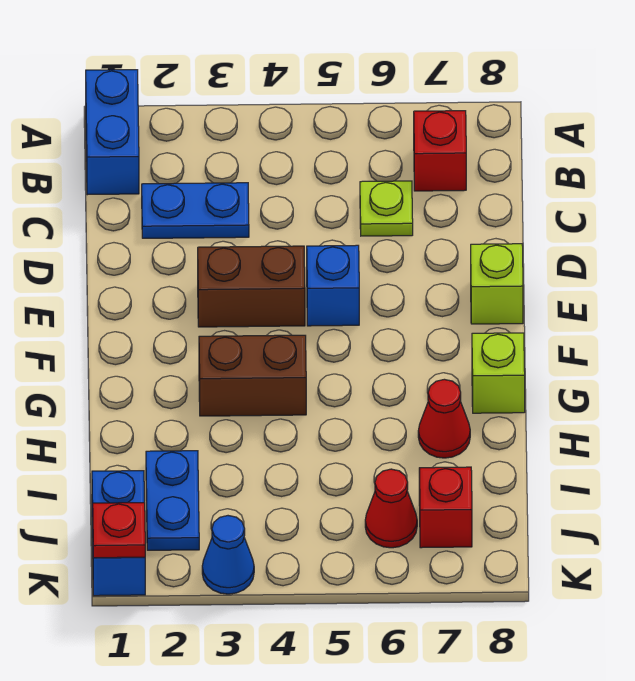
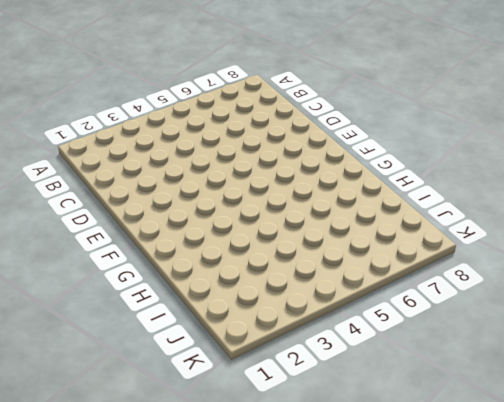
none -> blue 1x2 brick [86,70,139,195]
none -> red 1x1 brick [414,111,466,191]
none -> blue 1x2 plate [142,183,249,238]

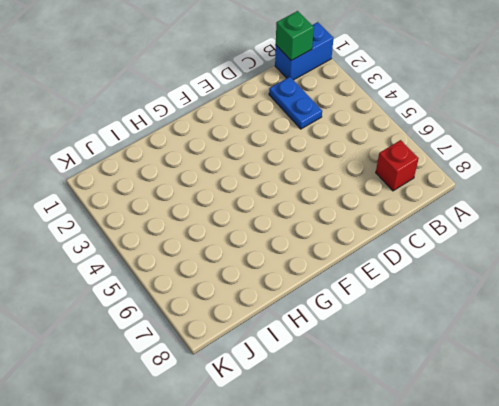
green 1x1 brick [276,11,314,60] -> none
none -> lime 1x1 plate [360,181,413,236]
none -> brown 1x2 brick [198,246,305,327]
none -> blue 1x1 brick [307,245,359,326]

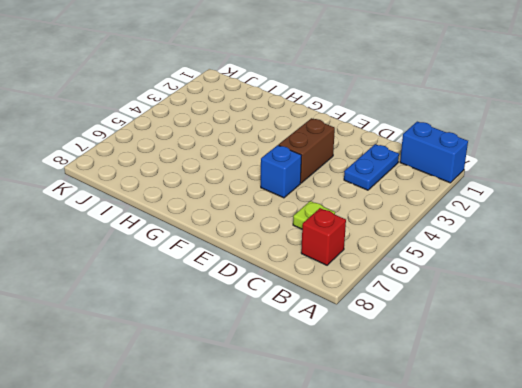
none -> lime 1x1 brick [471,244,523,324]
none -> brown 1x2 brick [199,335,306,416]
none -> lime 1x1 brick [472,333,525,413]

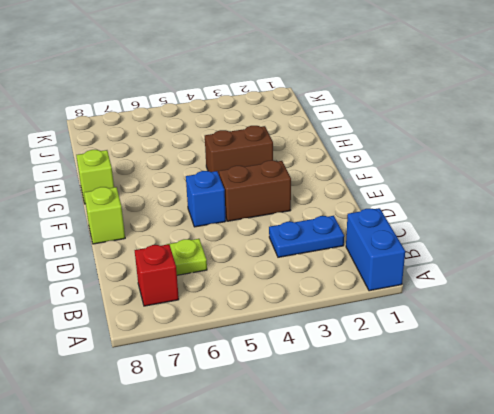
none -> red 1x1 cone [418,379,470,458]
none -> blue 1x2 plate [146,451,199,550]
none -> blue 1x2 brick [92,471,145,596]

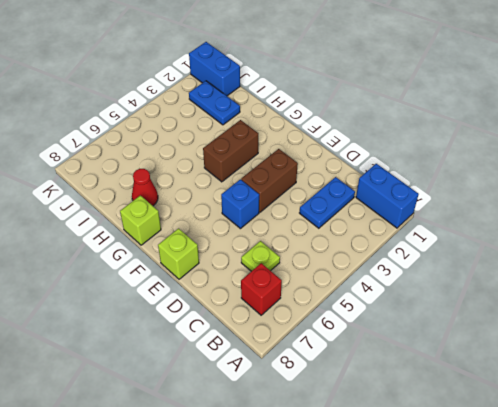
none -> red 1x1 cone [365,469,417,548]
none -> red 1x1 brick [419,467,472,548]
none -> blue 1x1 cone [202,516,254,594]

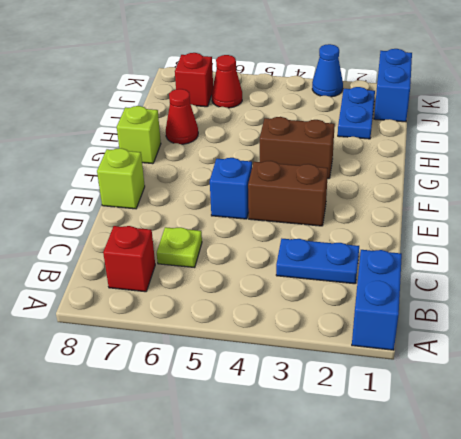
none -> red 1x1 plate [93,503,145,558]

